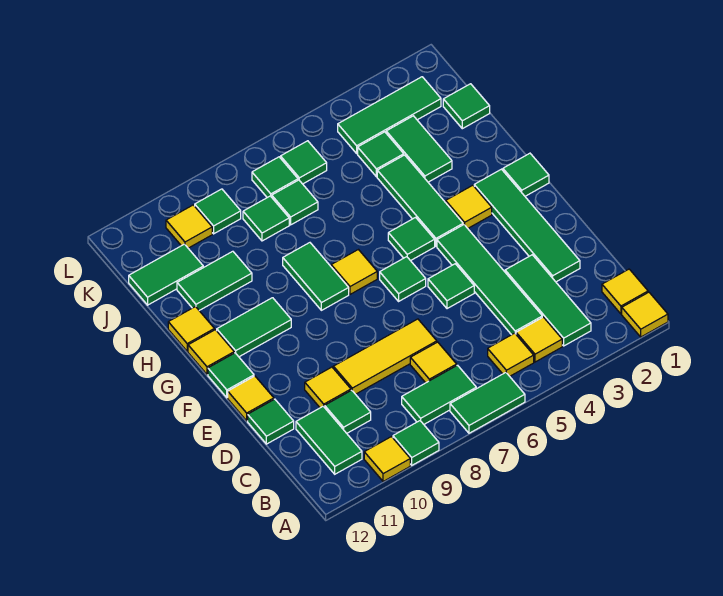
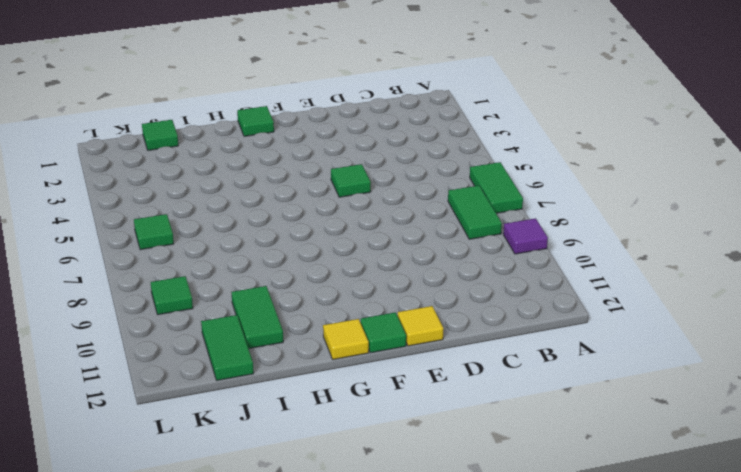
purple 1x1 tile [503,218,548,254] -> green 1x1 tile [393,421,439,465]
none -> yellow 1x1 tile [622,292,668,337]
none -> yellow 1x1 tile [364,437,410,481]
none -> yellow 1x1 tile [602,269,648,314]
none -> green 1x3 tile [505,255,591,346]

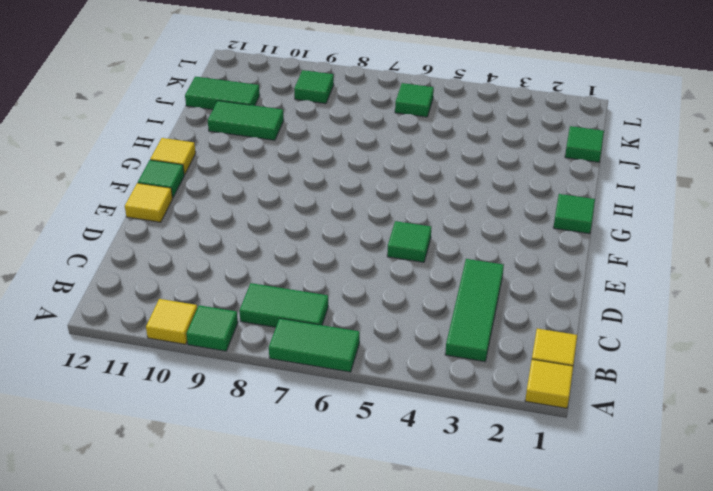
none -> yellow 1x1 tile [516,317,562,362]
none -> yellow 1x1 tile [488,333,534,376]
none -> green 1x2 tile [296,406,362,474]
none -> green 1x4 tile [437,225,542,335]

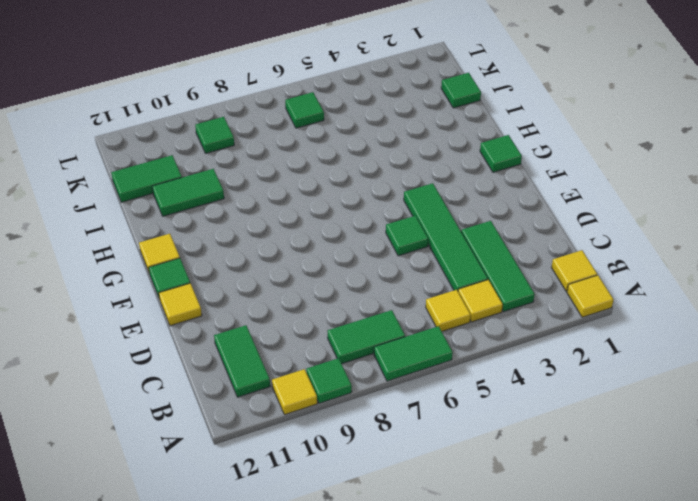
none -> yellow 1x1 tile [410,342,457,383]
none -> green 1x1 tile [325,390,371,433]
none -> green 1x4 tile [474,169,580,282]
none -> yellow 1x3 tile [333,319,437,394]

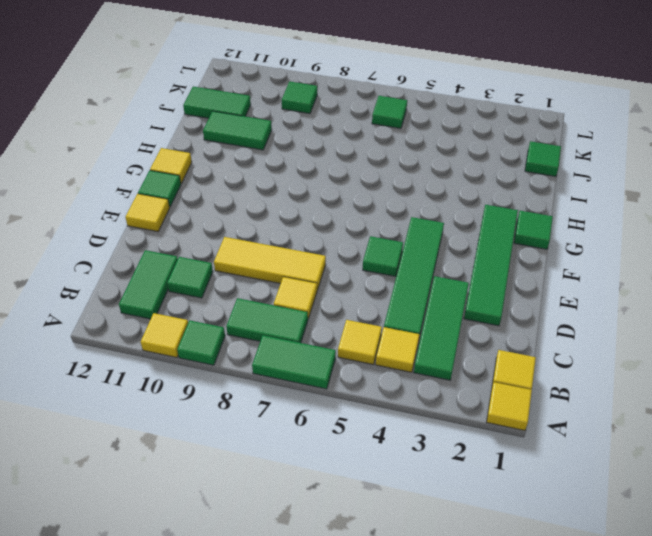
none -> yellow 1x1 tile [305,367,351,408]
none -> green 1x1 tile [248,399,294,444]
none -> green 1x1 tile [380,257,426,301]
none -> yellow 1x1 tile [446,185,492,228]

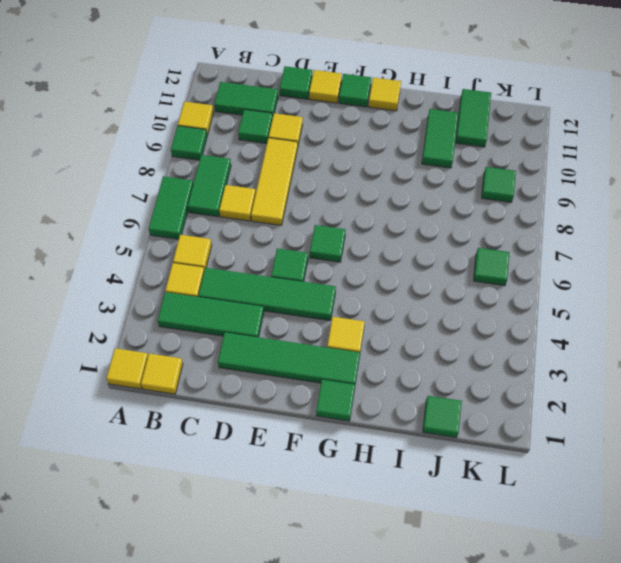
none -> green 1x3 tile [377,155,463,246]
none -> green 1x1 tile [388,217,435,261]
none -> yellow 1x1 tile [331,250,377,294]
none -> green 1x2 tile [283,243,349,310]

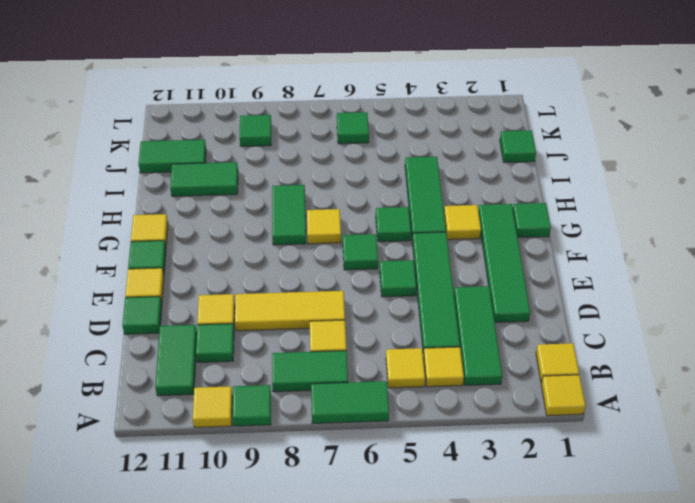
none -> green 1x2 tile [217,298,291,357]
none -> yellow 1x1 tile [168,307,214,351]
none -> green 1x2 tile [386,116,452,182]
none -> green 1x1 tile [358,132,404,177]

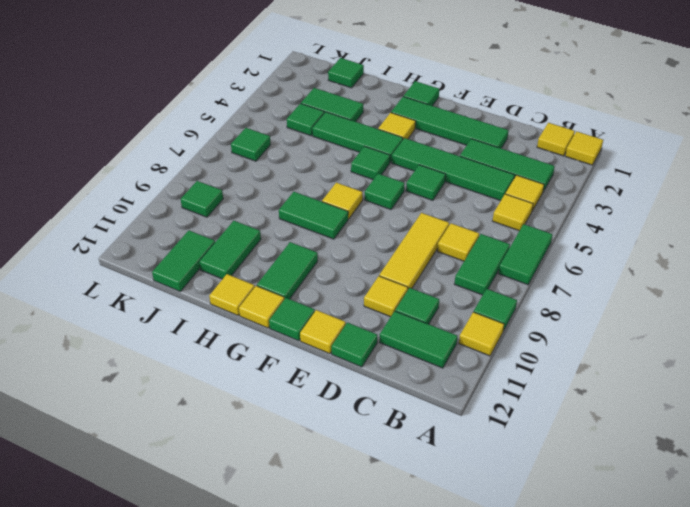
none -> green 1x1 tile [272,180,318,225]
none -> green 1x1 tile [243,196,289,241]
none -> green 1x3 tile [338,77,441,153]
none -> green 1x1 tile [252,157,298,198]

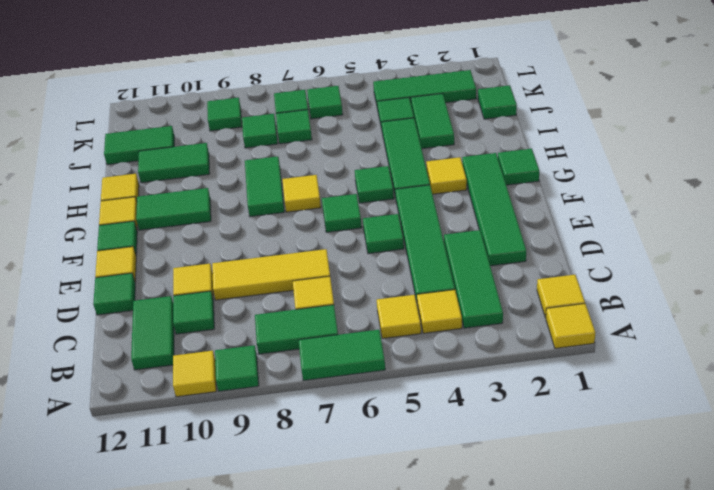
none -> yellow 1x1 tile [166,205,212,248]

